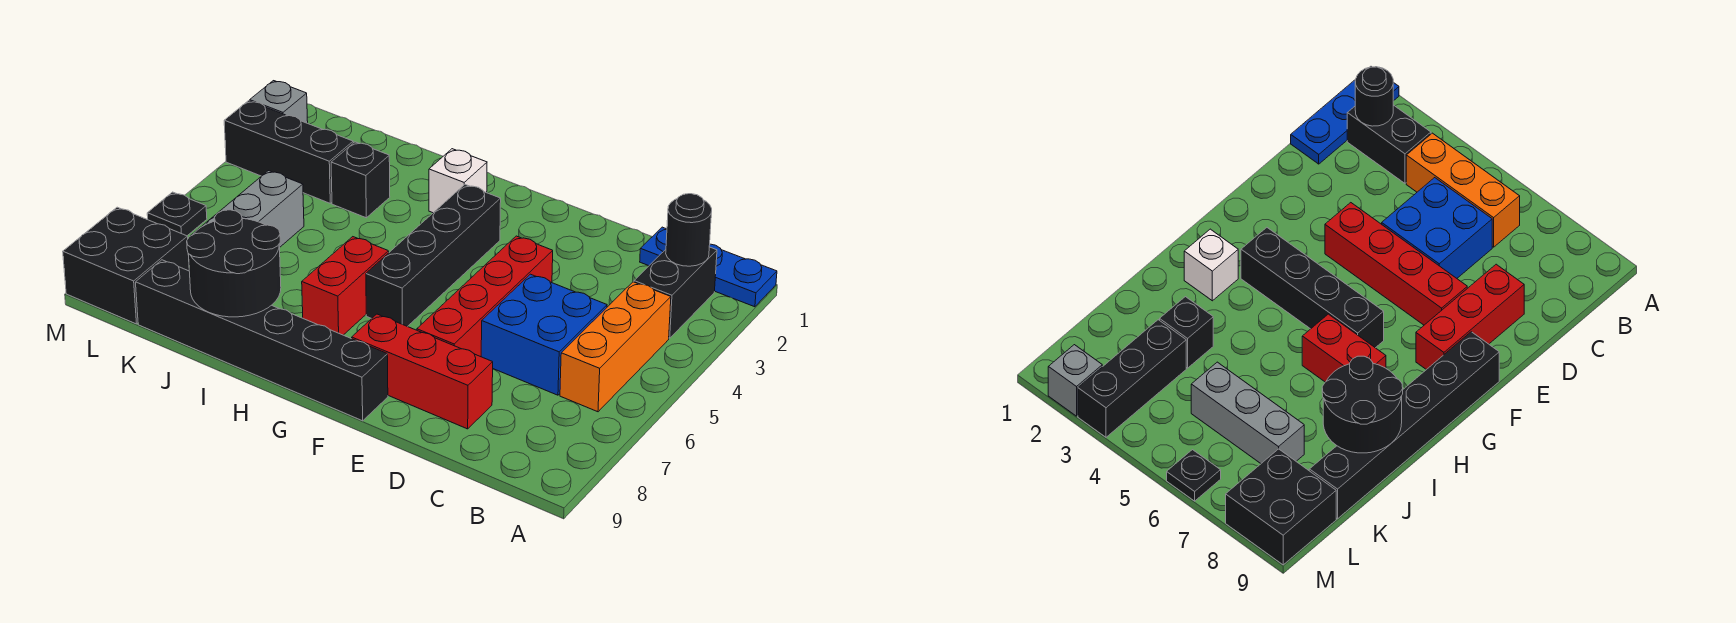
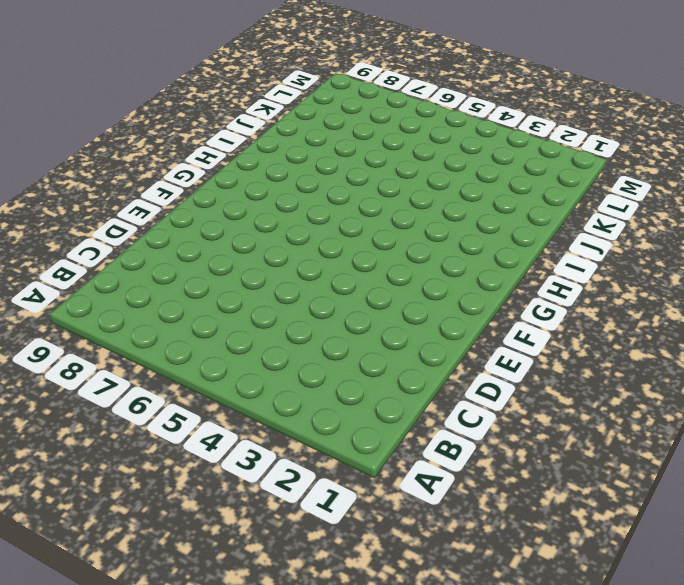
none -> blue 1x3 plate [640,227,777,307]
none -> black 1x2 brick [634,247,717,338]
none -> orange 1x3 brick [560,282,671,412]

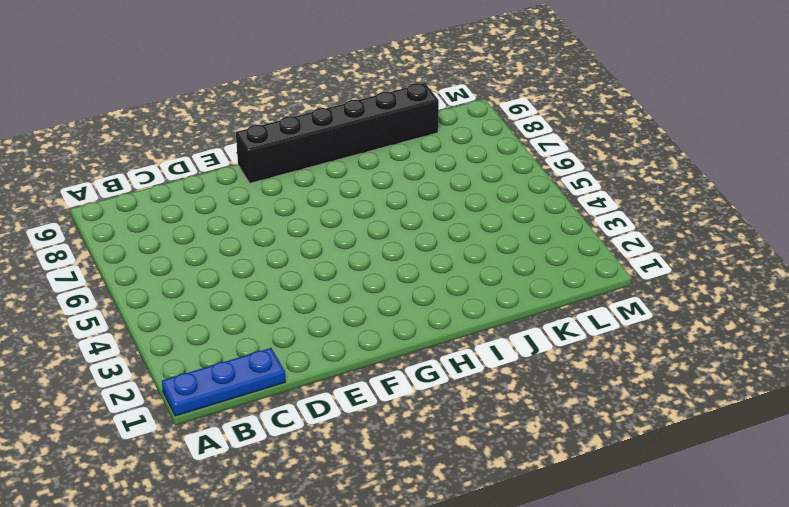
none -> black 1x2 brick [634,247,717,338]
none -> orange 1x3 brick [560,282,671,412]
none -> blue 2x2 brick [481,274,607,395]

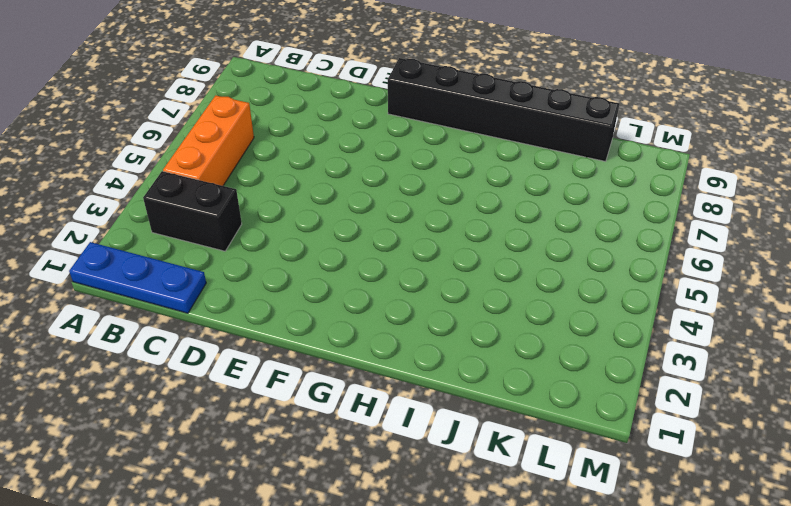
black 1x2 brick [143,171,242,251] -> black 1x2 brick turned to [634,247,717,338]
none -> blue 2x2 brick [481,274,607,395]
none -> red 1x3 brick [352,314,493,429]
none -> red 1x4 brick [417,236,553,357]

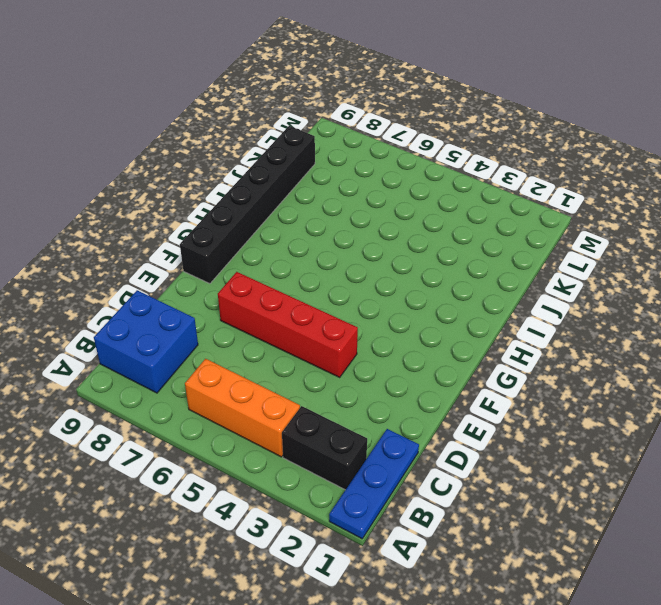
blue 2x2 brick [94,290,198,393] -> blue 2x2 brick moved to [481,274,607,395]
none -> red 1x3 brick [352,314,493,429]
none -> black 1x4 brick [366,185,501,327]
none -> white 1x1 brick [429,149,487,213]

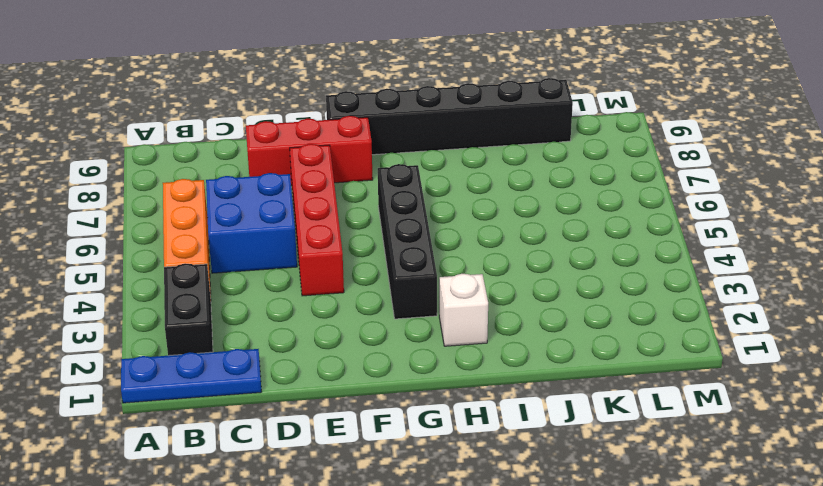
none -> red 1x2 brick [302,237,389,335]
none -> black 1x1 brick [331,142,390,218]
none -> black 1x3 brick [224,101,353,203]

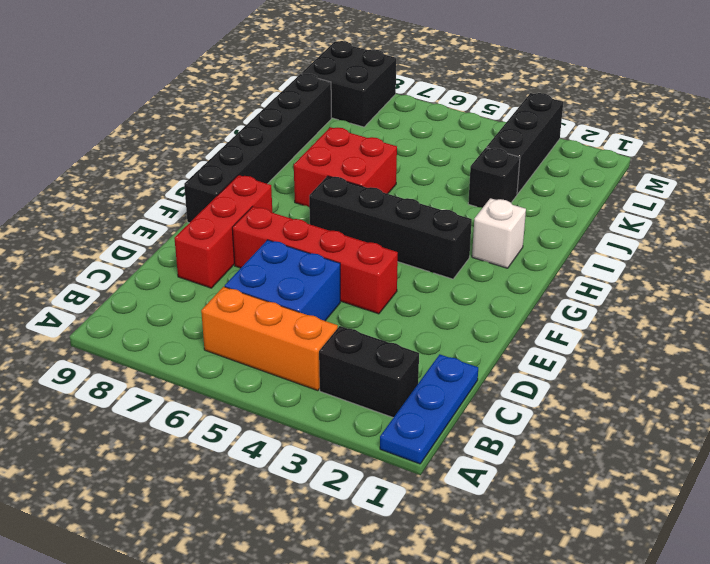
red 2x2 brick [294,127,397,207] -> red 1x2 brick [302,237,389,335]
none -> grey 1x3 brick [191,171,304,247]
none -> grey 1x1 brick [250,81,308,123]
none -> black 1x1 plate [147,192,207,236]

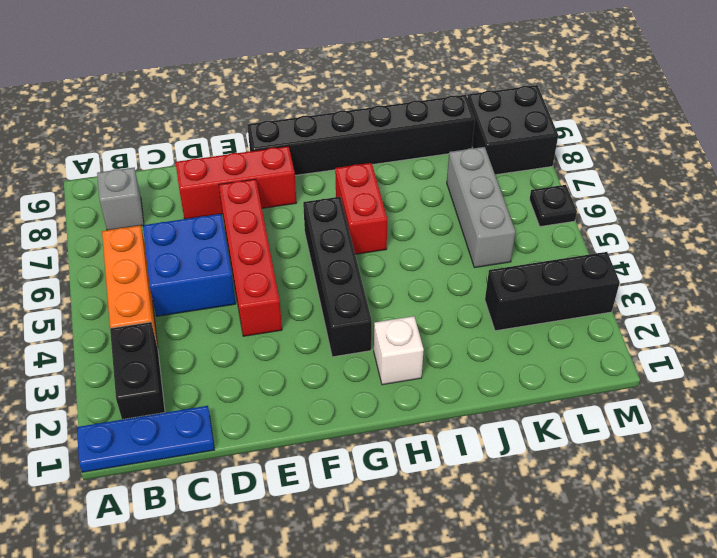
grey 1x1 brick [97,168,144,230] -> grey 1x1 brick moved to [250,81,308,123]
none -> black 1x1 brick [331,142,390,218]
none -> black 1x1 round brick [666,194,712,266]
none -> black 2x2 round brick [187,210,281,317]

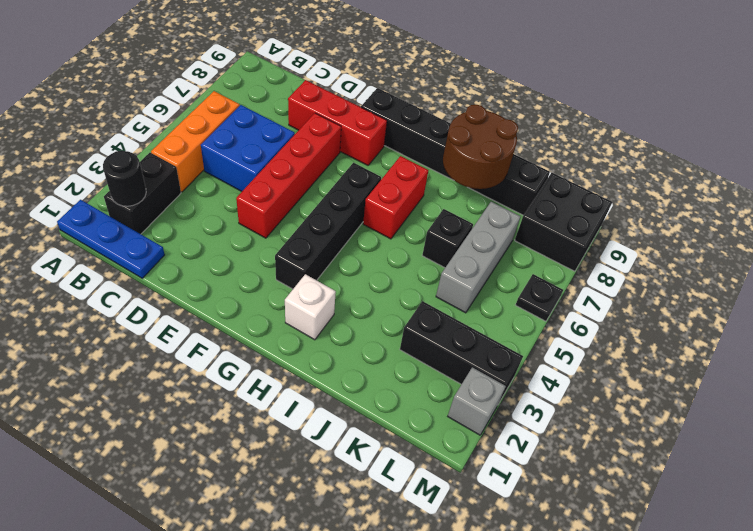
brown 2x2 round brick [443,105,518,189] -> black 2x2 round brick [187,210,281,317]
black 1x1 brick [422,209,473,268] -> black 1x1 brick moved to [331,142,390,218]

